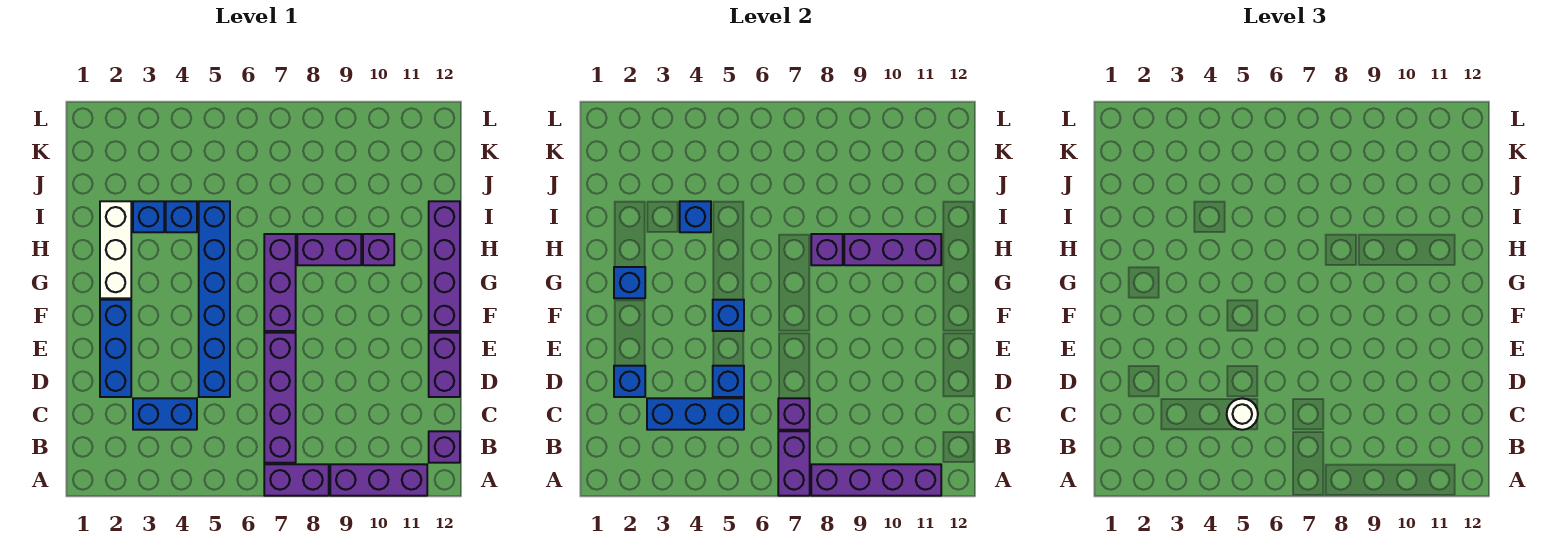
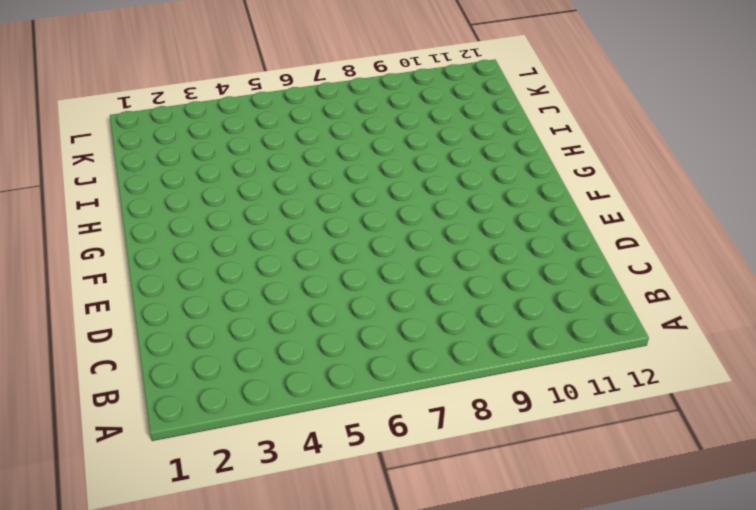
none -> purple 1x2 brick [264,464,329,496]
none -> purple 1x3 brick [330,464,427,496]
none -> purple 1x4 brick [264,333,296,463]

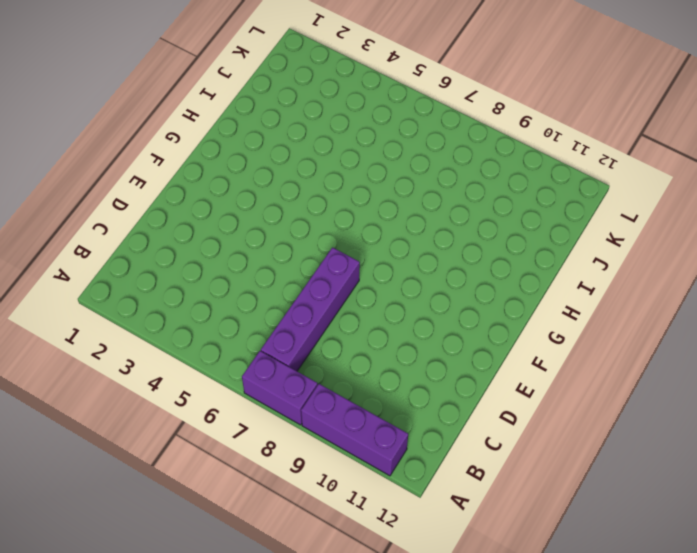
none -> purple 1x1 brick [429,431,460,463]
none -> blue 1x2 brick [133,398,197,430]
none -> blue 1x3 brick [100,300,131,397]

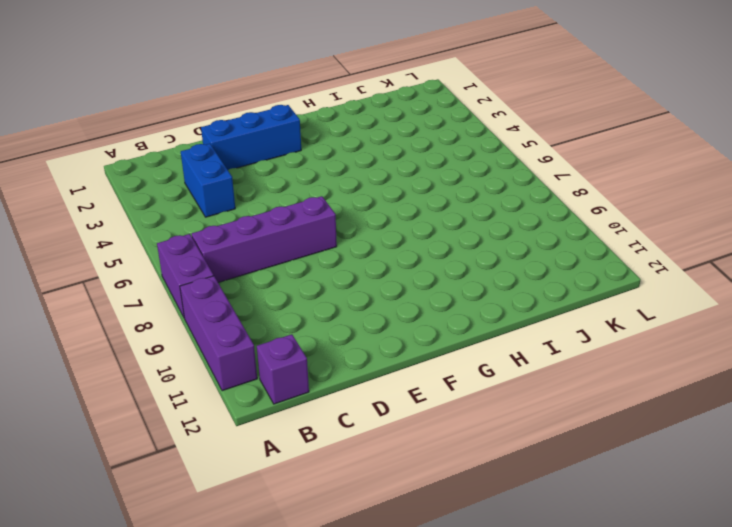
none -> blue 1x6 brick [199,201,230,397]
none -> purple 1x2 brick [429,333,460,397]
none -> purple 1x3 brick [264,234,296,331]

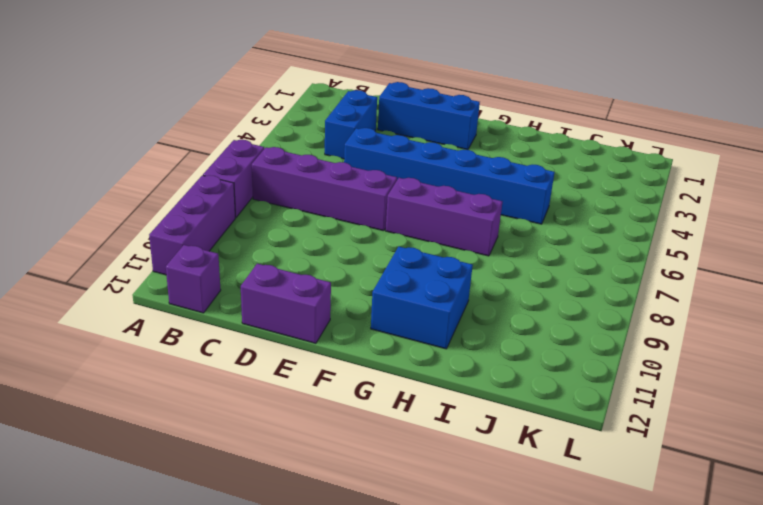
blue 2x2 brick [371,246,473,349] -> purple 1x1 brick [363,234,394,265]
none -> purple 1x4 brick [429,201,460,331]
none -> white 1x3 brick [100,201,131,298]
none -> purple 1x2 brick [297,234,361,265]

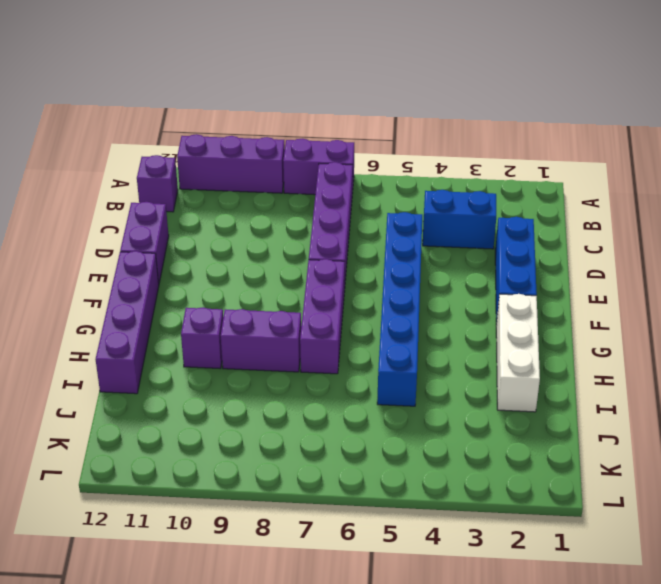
none -> blue 1x1 brick [133,201,164,232]
none -> blue 1x1 brick [166,201,197,232]
none -> purple 1x2 brick [778,431,810,496]

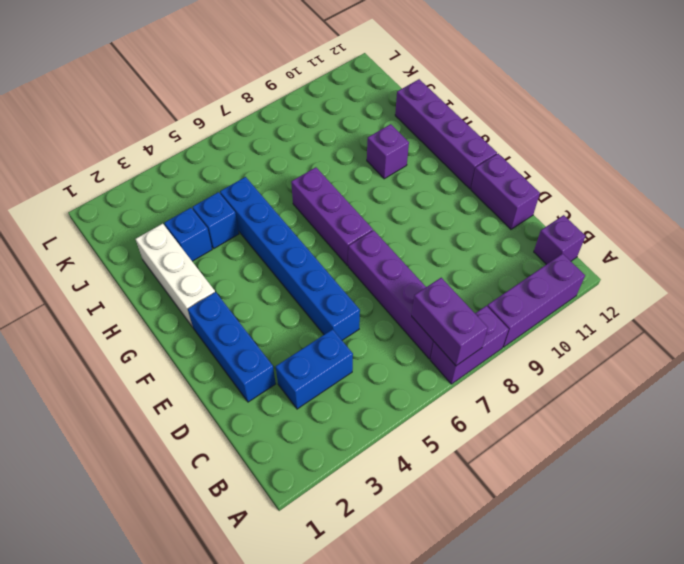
none -> purple 1x2 brick [297,234,361,265]
none -> purple 1x4 brick [811,464,941,496]
none -> blue 1x3 brick [647,398,744,430]

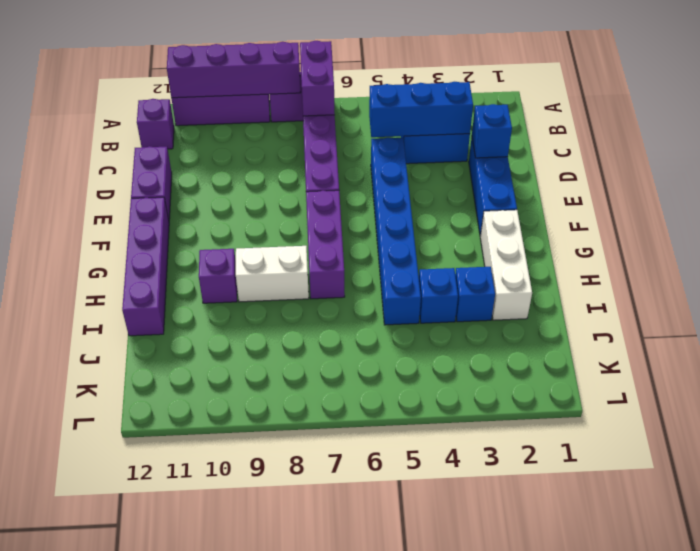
white 1x2 brick [236,246,309,302] -> purple 1x2 brick [297,234,361,265]
none -> purple 1x1 brick [778,398,810,430]
none -> blue 1x1 brick [713,366,744,397]
none -> blue 1x1 brick [713,300,744,331]

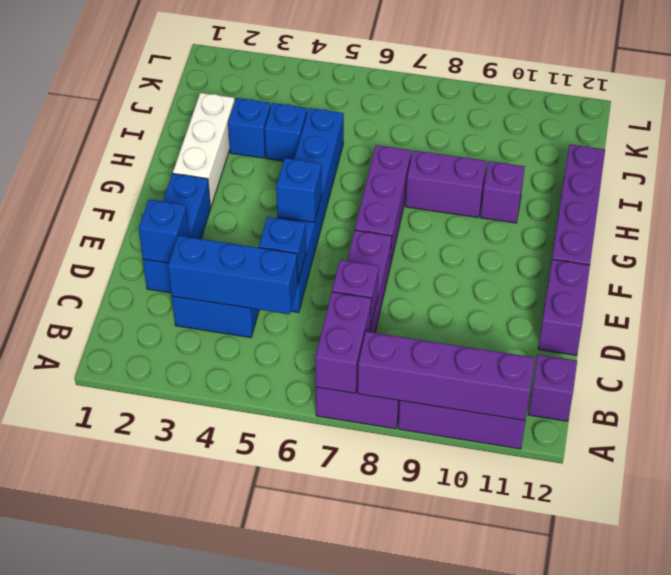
none -> blue 1x1 brick [614,267,645,298]
none -> purple 1x1 brick [811,234,843,265]
none -> purple 1x3 brick [844,234,941,265]

